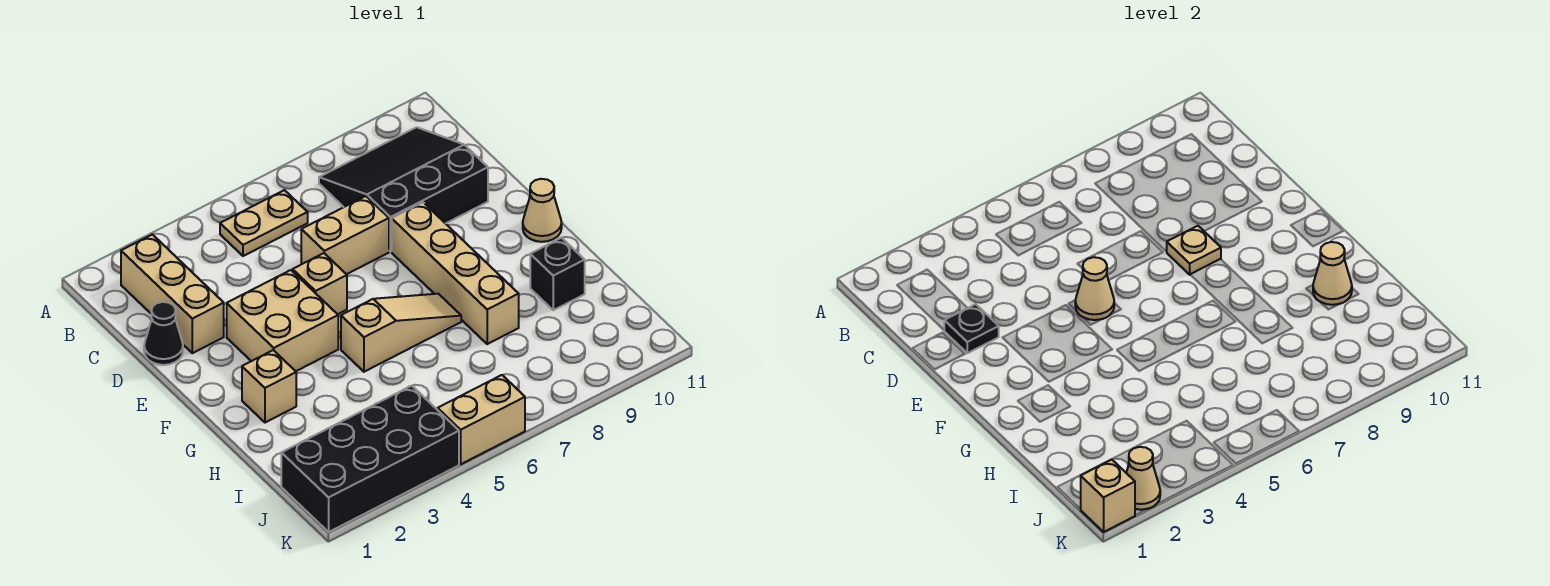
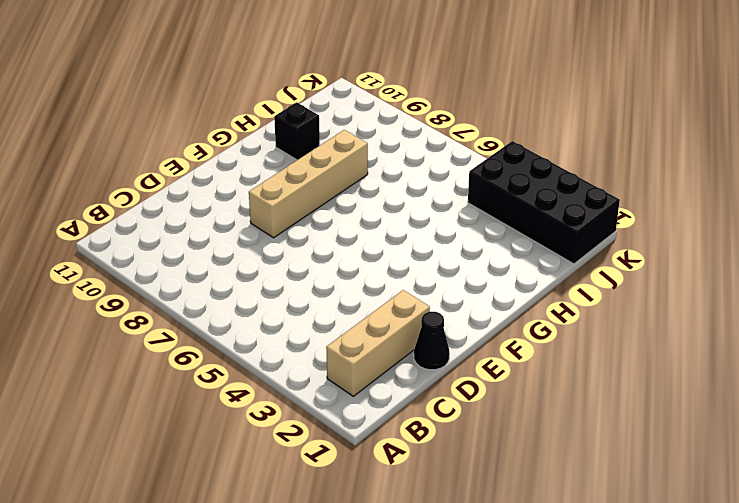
none -> tan 1x2 plate [220,190,308,256]
none -> black 3x3 slope [319,127,488,252]
none -> tan 1x2 brick [301,196,389,274]

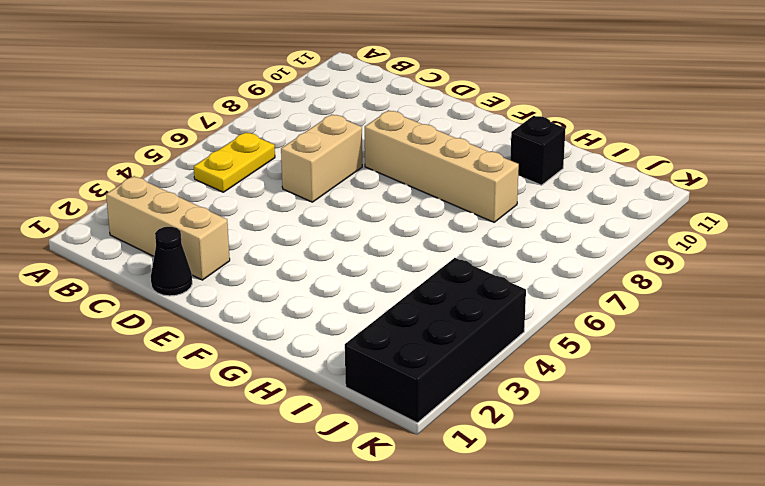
yellow 1x2 plate [194,132,275,192] -> tan 1x2 plate [220,190,308,256]
none -> black 3x3 slope [319,127,488,252]
none -> tan 2x2 brick [227,270,338,371]
none -> tan 1x1 brick [293,253,347,314]

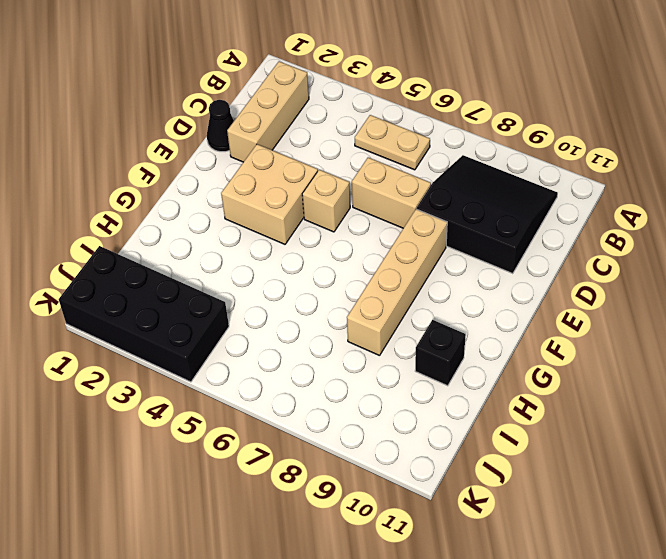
none -> tan 1x1 cone [523,179,562,242]
none -> tan 1x1 brick [242,350,296,423]
none -> tan 1x3 slope [341,294,461,372]

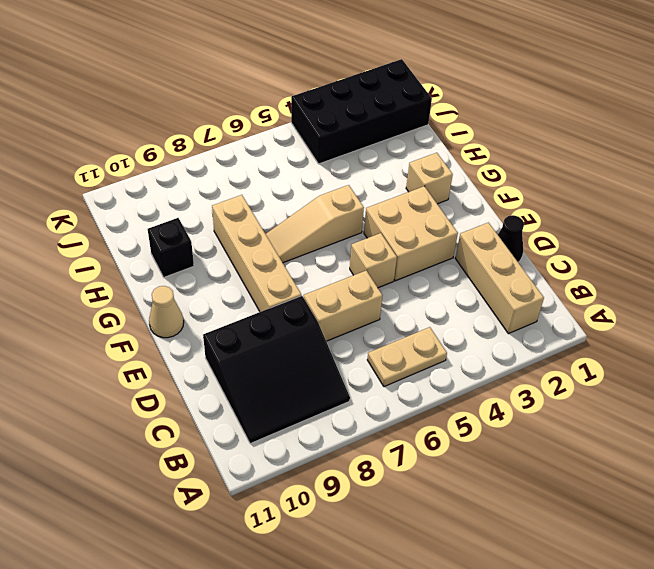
none -> tan 1x2 brick [438,375,525,464]
none -> black 1x1 plate [944,304,999,353]
none -> tan 1x1 cone [1075,257,1114,320]

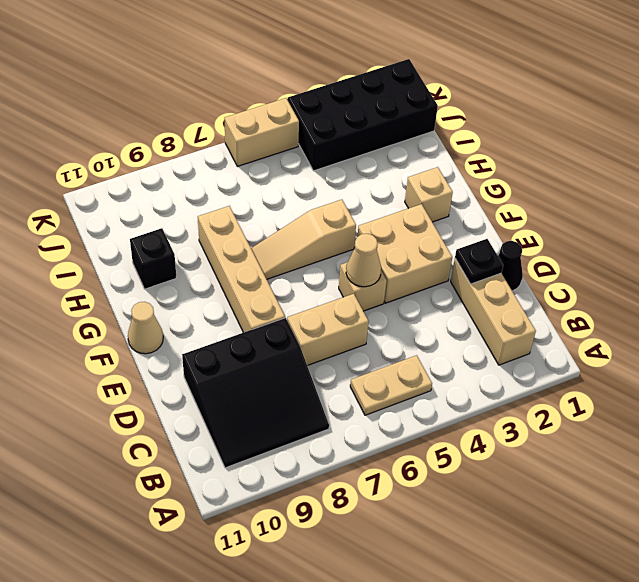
none -> tan 1x1 plate [1166,226,1221,275]
none -> tan 1x1 cone [1313,242,1352,305]
none -> tan 1x1 brick [1081,460,1135,532]

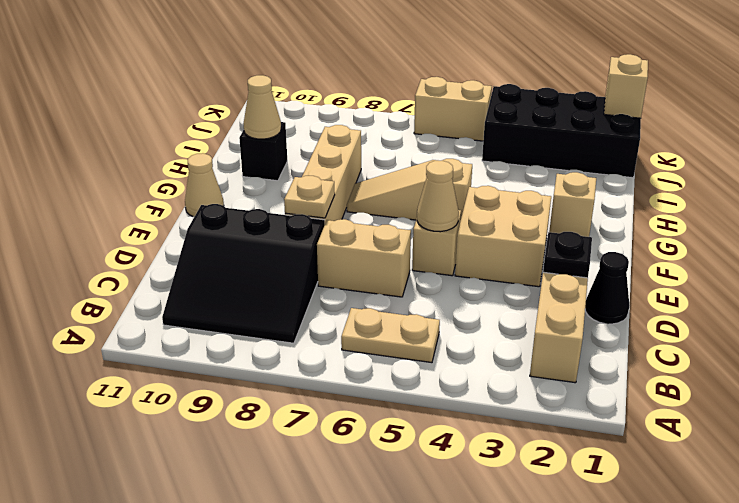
none -> tan 1x1 cone [1126,447,1160,510]

